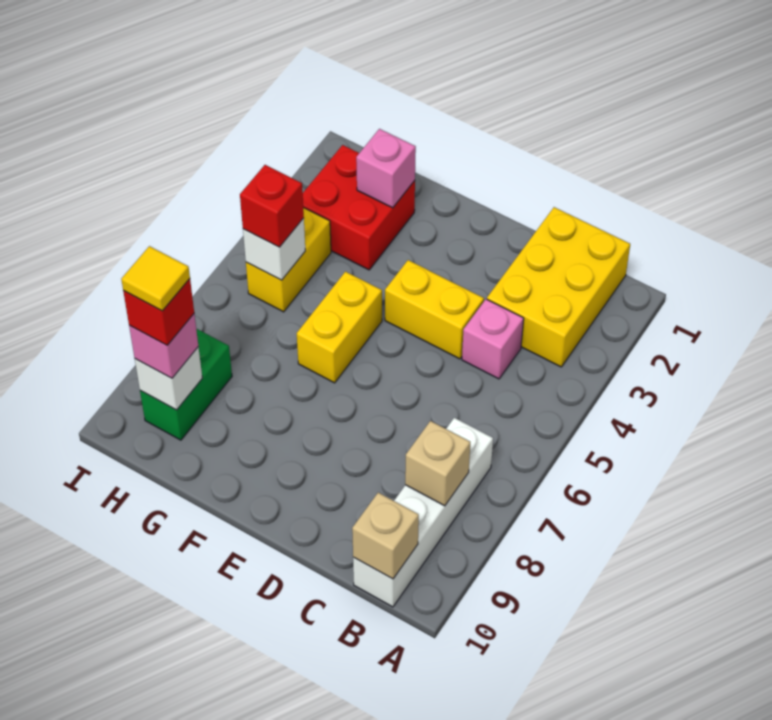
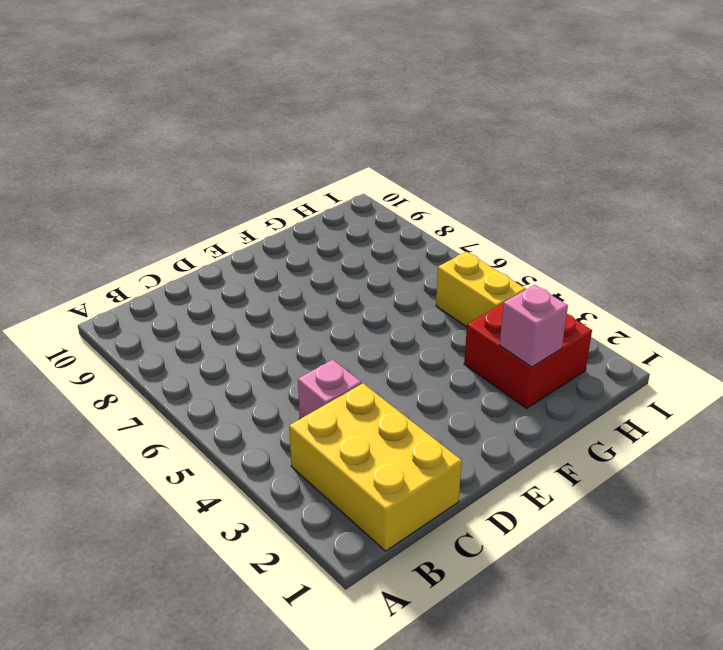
none -> white 1x4 brick [353,418,493,607]
none -> yellow 1x2 brick [385,260,484,359]
none -> yellow 1x2 brick [297,272,382,383]

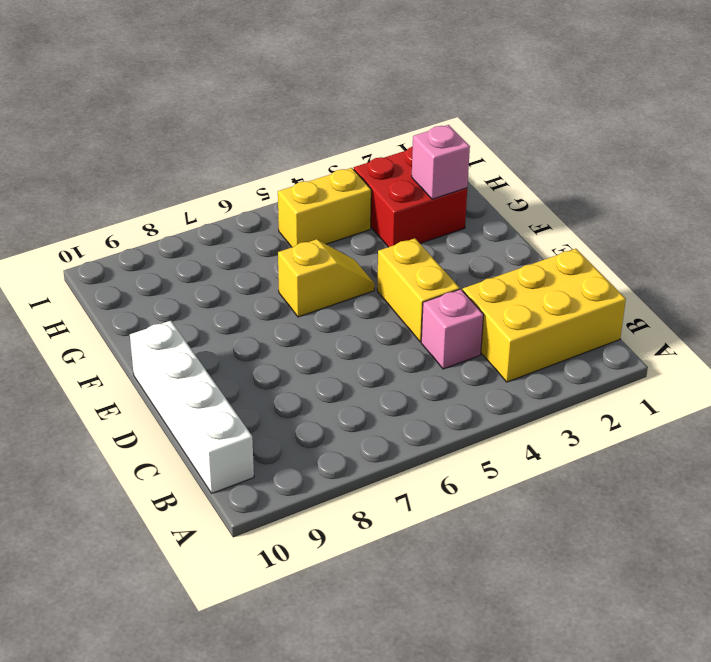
white 1x4 brick [130,321,254,493] -> white 1x4 brick turned to [353,418,493,607]
yellow 1x2 slope [278,239,375,317] -> yellow 1x2 brick [297,272,382,383]
none -> green 1x2 brick [140,329,232,440]
none -> tan 1x1 brick [405,421,470,506]
none -> tan 1x1 brick [352,493,419,579]

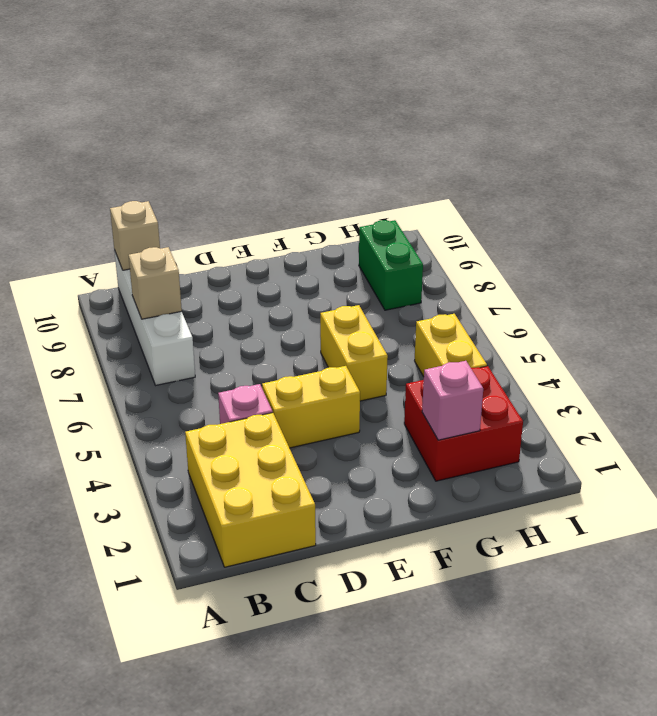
none -> white 1x1 brick [243,218,305,280]
none -> white 1x1 brick [135,347,202,410]
none -> red 1x1 brick [240,165,304,247]

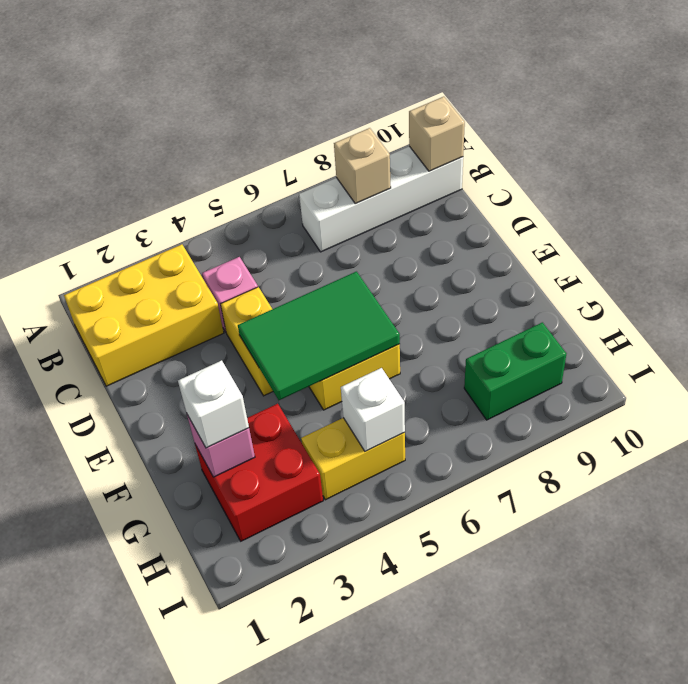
green 2x3 tile [238,272,400,400] -> none
white 1x1 brick [178,360,249,448] -> white 1x1 brick moved to [135,347,202,410]
none -> red 1x1 brick [240,165,304,247]
none -> pink 1x1 brick [129,314,198,378]
none -> red 1x1 brick [123,279,194,345]

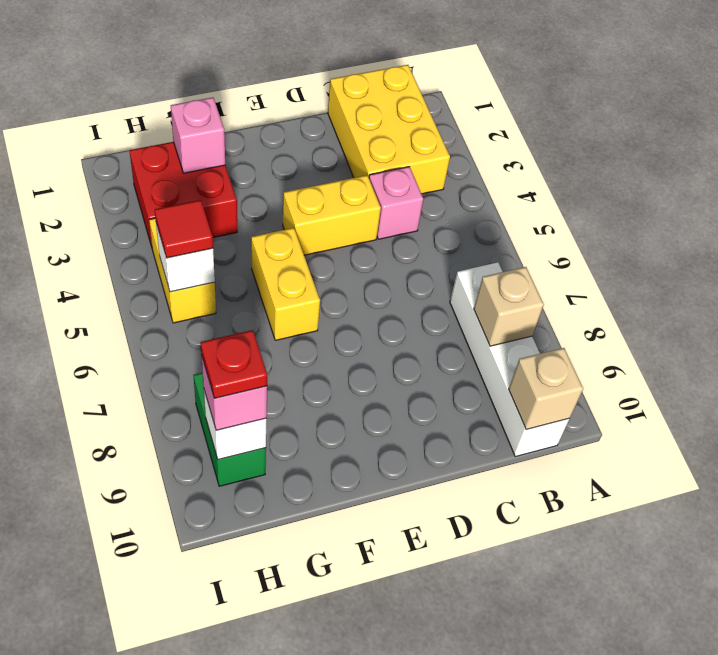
red 1x1 tile [155,200,213,258] -> red 1x1 brick [240,165,304,247]
red 1x1 plate [201,330,267,398] -> red 1x1 brick [123,279,194,345]
none -> yellow 1x1 tile [121,246,190,311]

